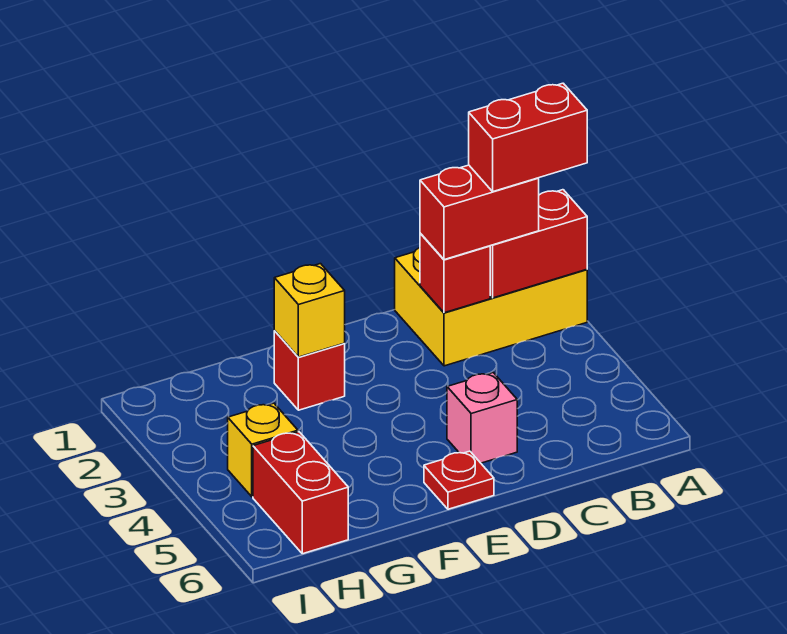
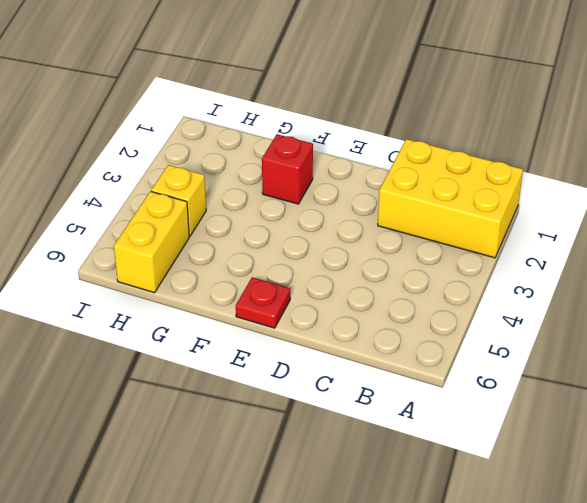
yellow 1x2 brick [114,191,189,293] -> red 1x2 brick [253,432,348,554]
none -> pink 1x1 brick [447,373,517,463]
none -> red 1x2 brick [490,190,587,298]

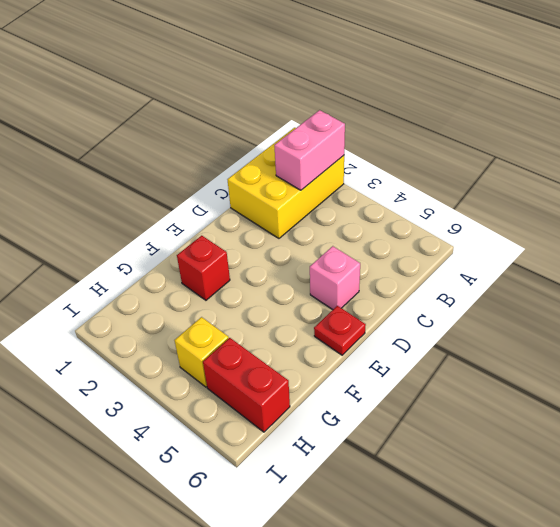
pink 1x2 brick [274,110,345,190] -> red 1x2 brick [490,190,587,298]
none -> red 1x1 brick [420,233,490,313]
none -> yellow 1x1 brick [274,264,345,357]

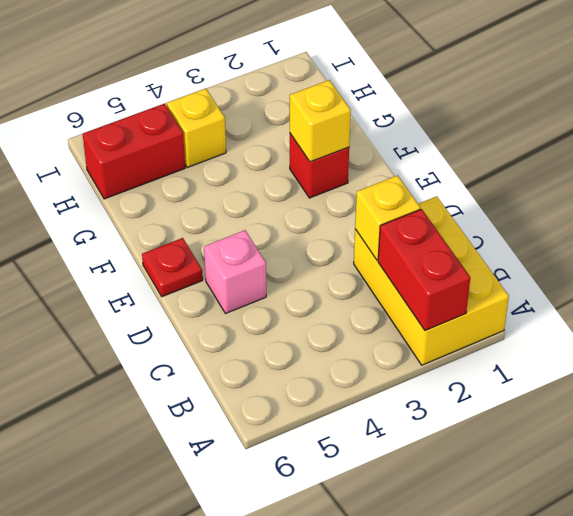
yellow 1x1 brick [355,175,421,260] -> red 1x1 brick [420,233,490,313]
none -> red 1x2 brick [420,165,539,260]
none -> red 1x2 brick [469,83,587,191]

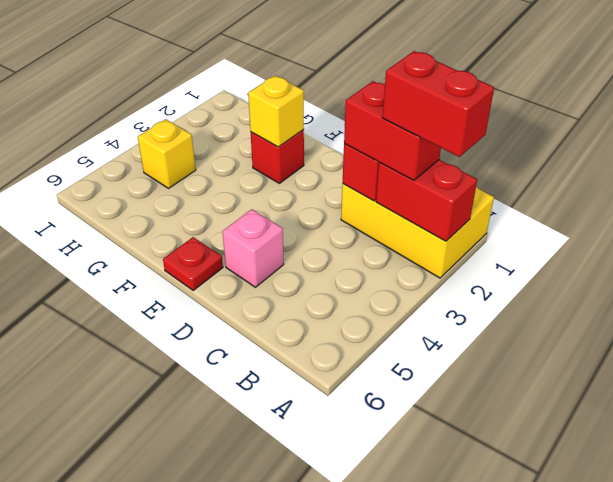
none -> red 1x2 brick [253,432,348,554]

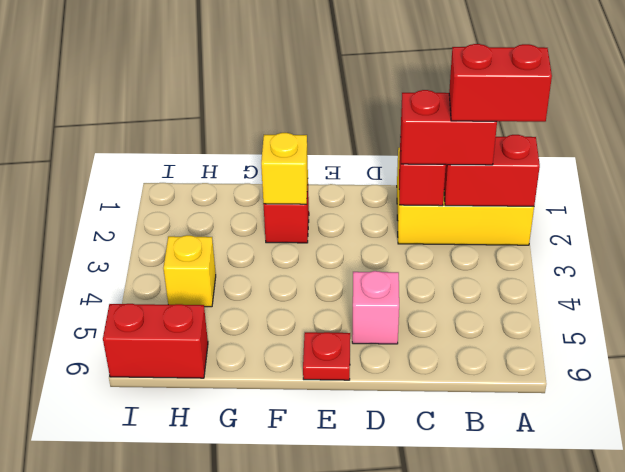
red 1x2 brick [103,304,208,378] -> red 1x2 brick turned to [253,432,348,554]

